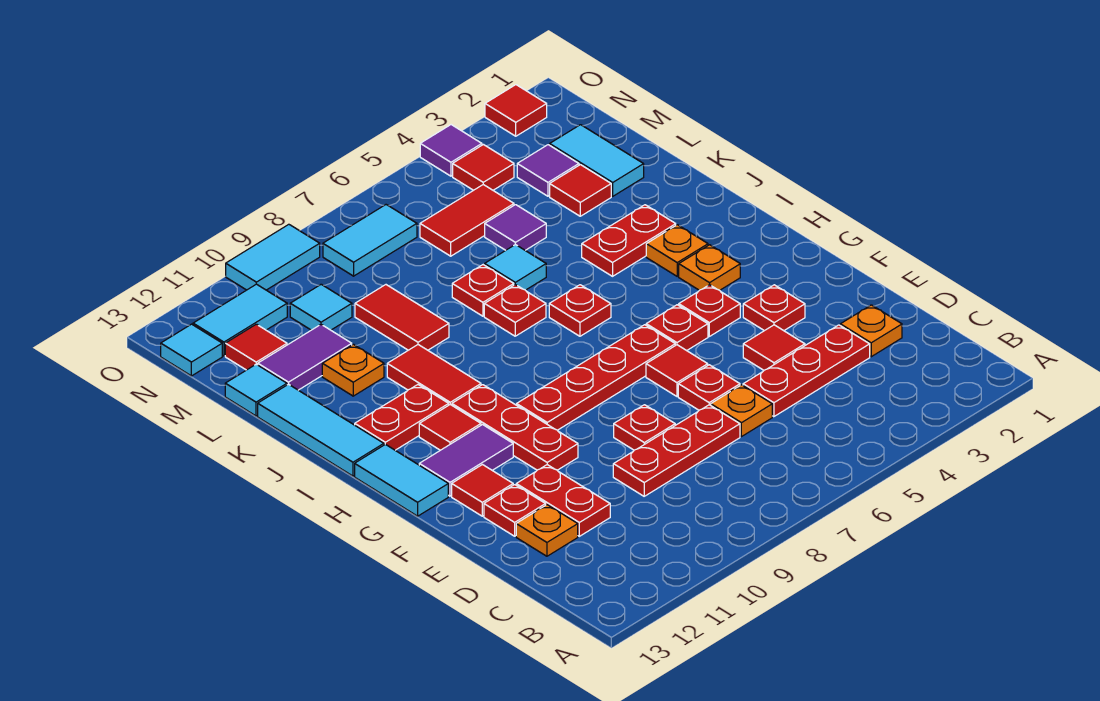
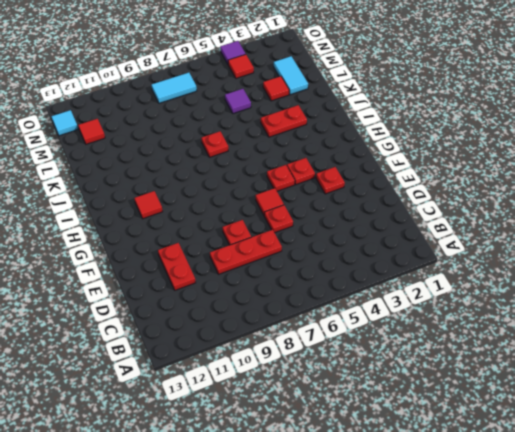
none -> orange 1x1 plate [840,305,902,357]
none -> red 1x3 plate [743,325,870,417]
none -> orange 1x1 plate [711,385,772,437]
none -> orange 1x1 plate [516,505,578,556]

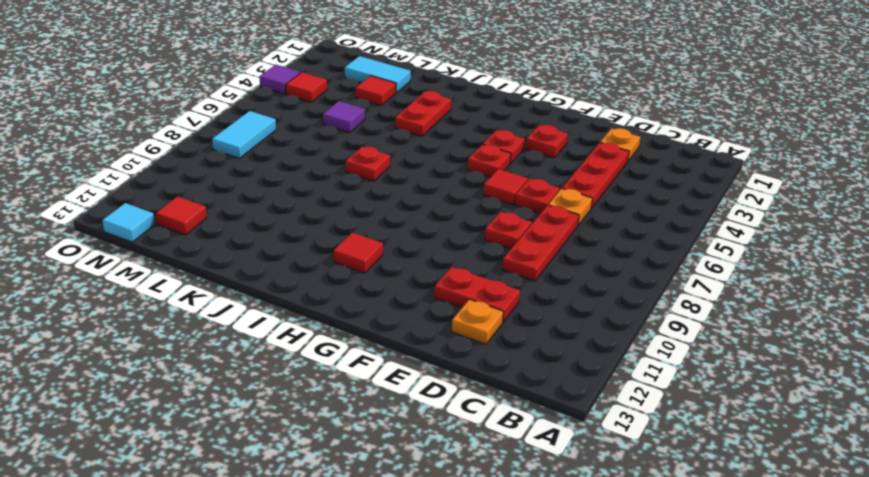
none -> red 1x1 tile [743,325,805,370]
none -> red 1x1 plate [484,485,546,536]
none -> red 1x3 plate [452,385,578,470]
none -> red 1x1 tile [452,465,513,516]

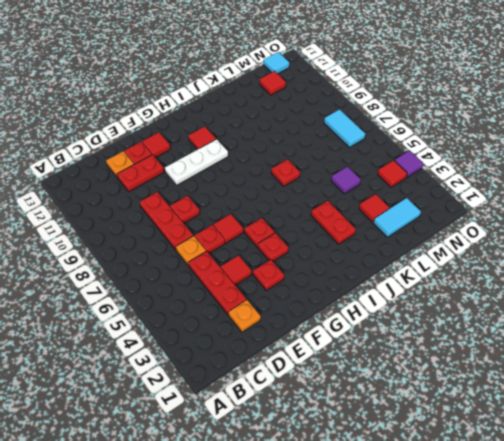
white 1x3 plate [165,139,228,185] -> red 1x3 plate [452,385,578,470]
none -> red 1x4 plate [517,325,675,430]
none -> purple 1x2 tile [419,425,513,496]
none -> cyan 1x2 tile [355,444,448,516]
none -> orange 1x1 plate [679,245,740,290]

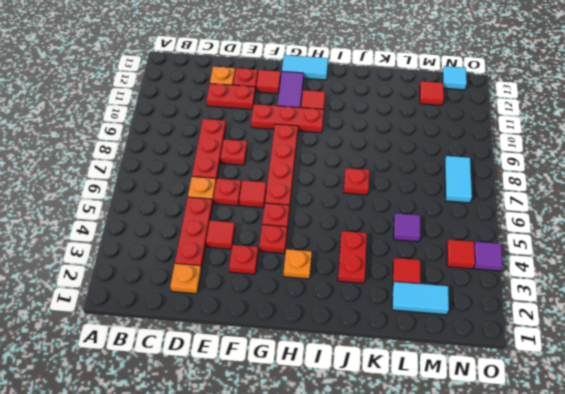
none -> orange 1x1 plate [646,225,708,276]
none -> red 1x1 plate [549,285,611,336]
none -> red 1x2 tile [387,345,481,405]
none -> red 1x2 plate [355,385,449,450]

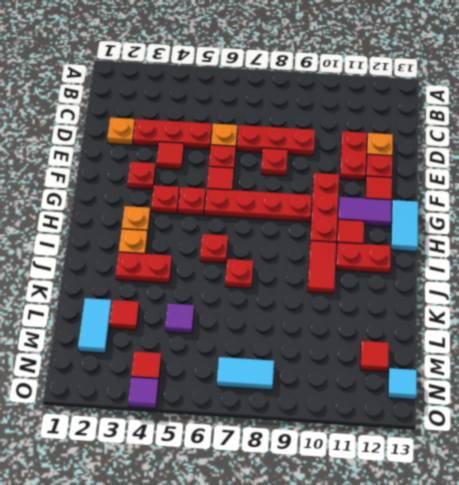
none -> cyan 1x3 tile [258,384,384,476]
none -> cyan 1x1 tile [485,244,546,290]
none -> red 1x1 plate [452,265,514,316]
none -> red 1x2 tile [355,285,449,350]

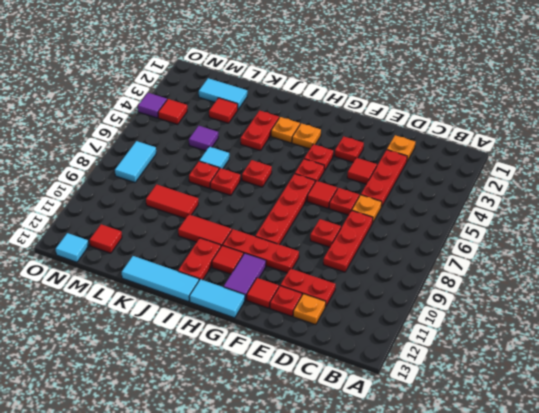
none -> orange 1x1 plate [322,344,384,396]
none -> purple 1x2 tile [258,325,352,390]
none -> cyan 1x1 tile [225,364,287,416]
none -> purple 1x1 tile [517,145,579,196]

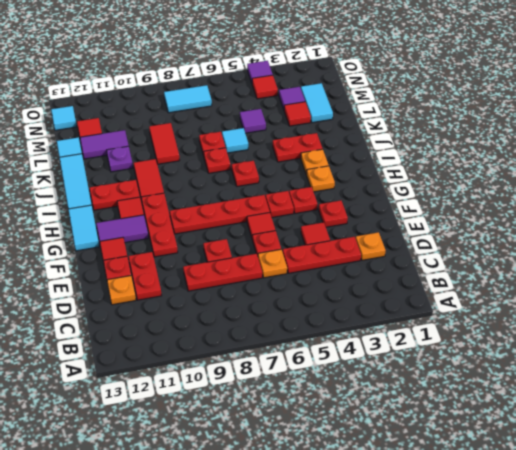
purple 1x1 plate [107,146,133,172] -> orange 1x1 plate [322,344,384,396]
none -> red 1x2 tile [420,185,514,256]
none -> cyan 1x1 tile [290,284,352,330]
none -> cyan 1x2 tile [193,284,287,356]
none -> red 1x1 tile [485,85,547,136]

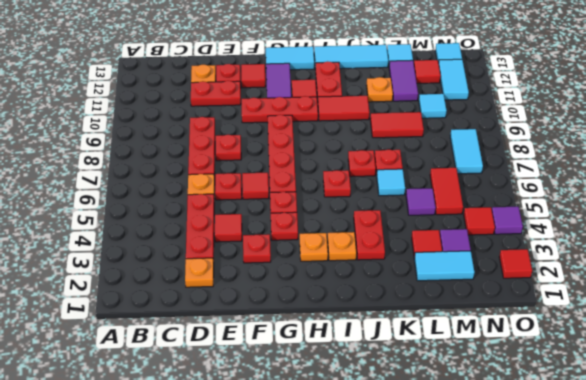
none -> cyan 1x2 tile [226,224,320,290]

